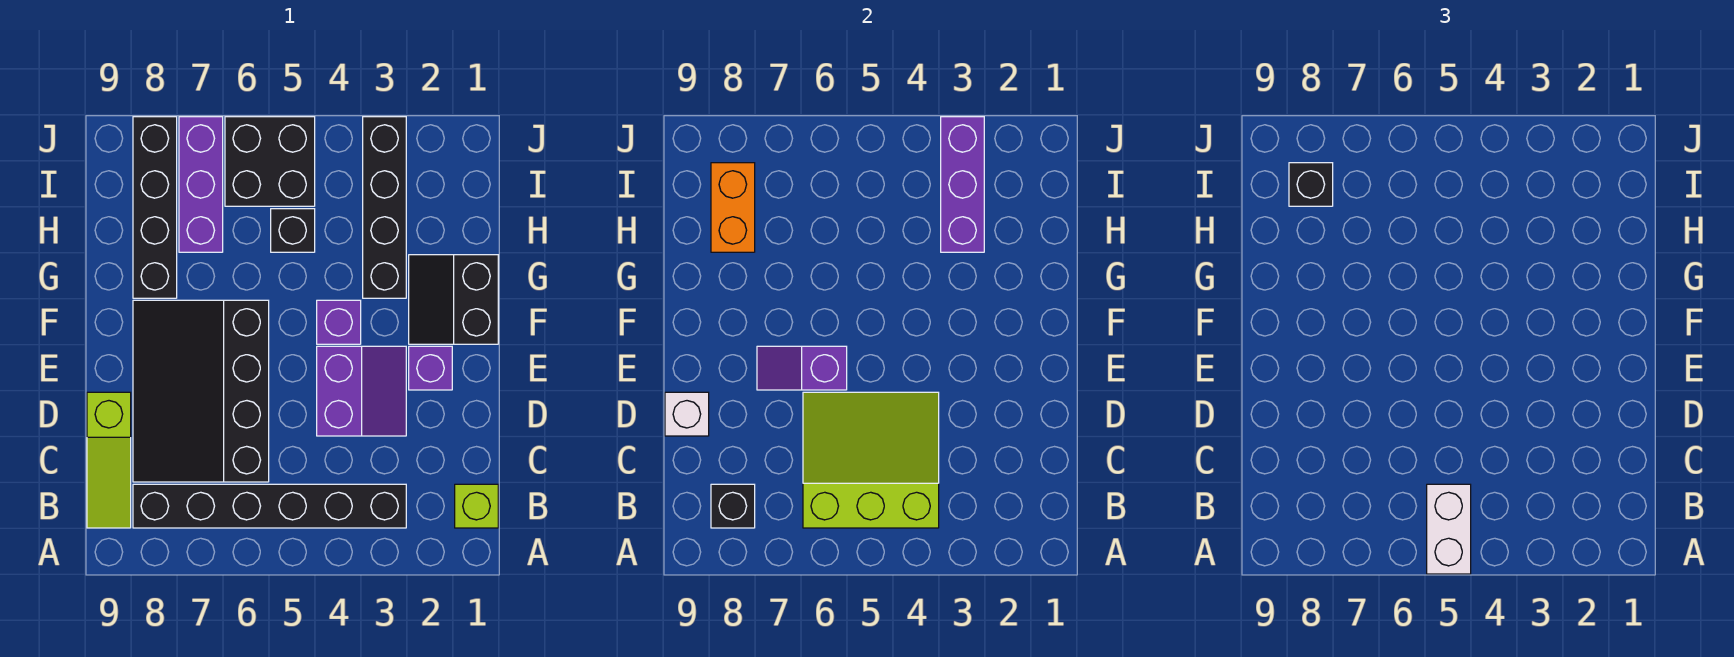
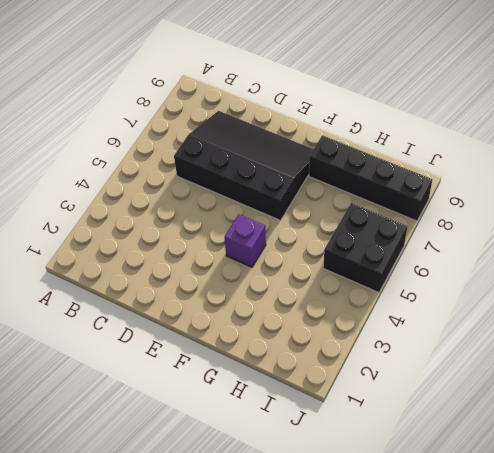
none -> lime 1x1 brick [455,484,498,528]
none -> black 1x6 brick [133,484,406,528]
none -> lime 1x3 slope [87,392,131,528]

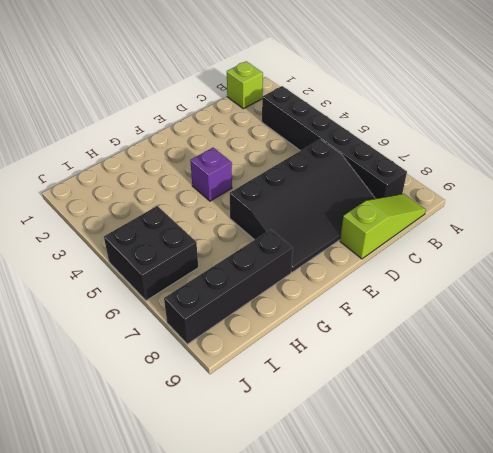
none -> purple 2x2 slope [317,346,406,436]
none -> purple 1x1 brick [409,346,452,390]
none -> black 2x2 slope [409,255,498,344]

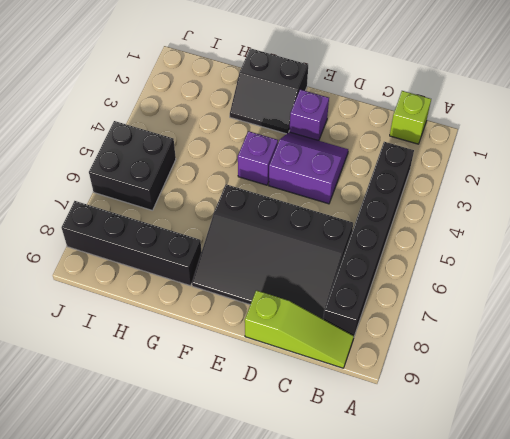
none -> black 1x4 brick [363,117,406,298]
none -> black 1x1 brick [271,209,315,252]
none -> purple 1x3 brick [179,117,223,252]

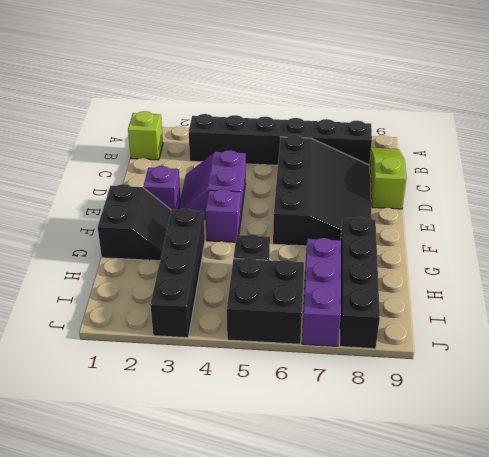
none -> lime 3x3 slope [803,392,939,528]
none -> black 1x1 brick [711,484,755,528]
none -> white 1x1 brick [665,392,709,436]

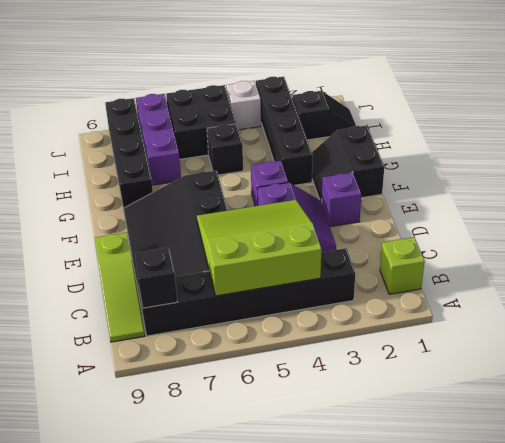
black 1x2 slope [292,91,356,140] -> none
white 1x1 brick [226,81,261,130] -> white 1x1 brick moved to [665,392,709,436]
none -> purple 1x2 slope [757,346,847,390]
none -> purple 1x3 brick [941,117,984,252]
none -> orange 1x2 brick [711,163,755,252]

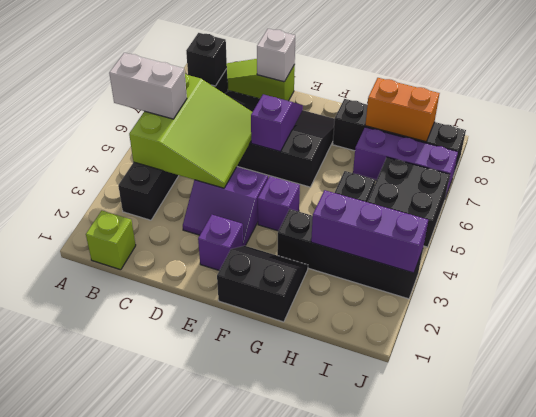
none -> black 1x1 brick [1289,163,1333,206]

